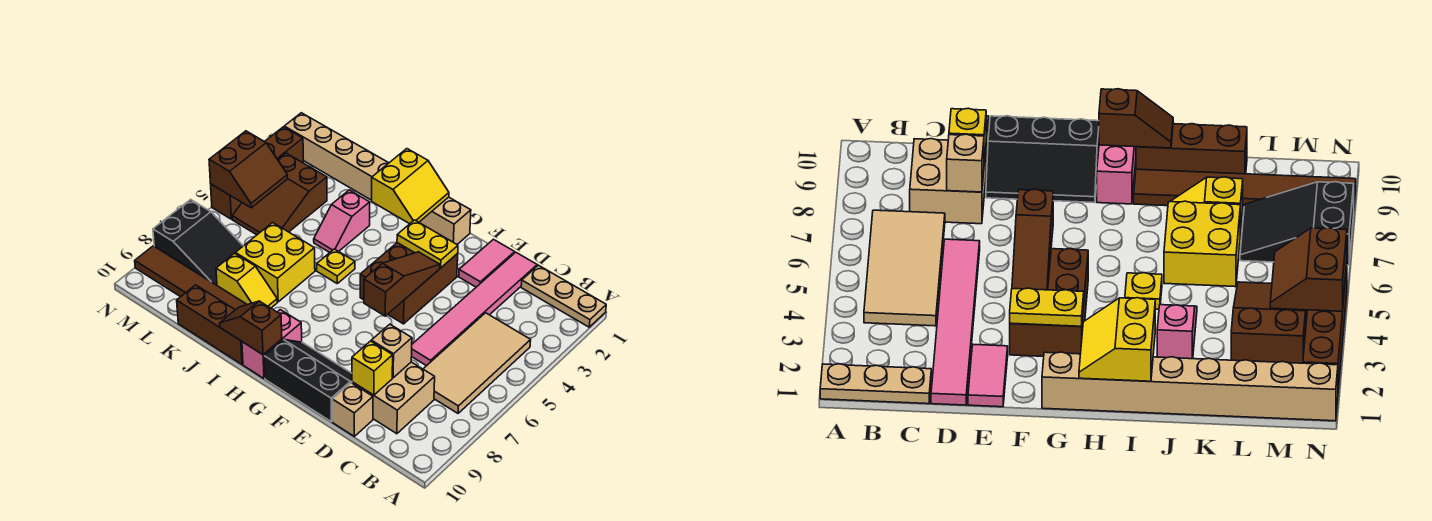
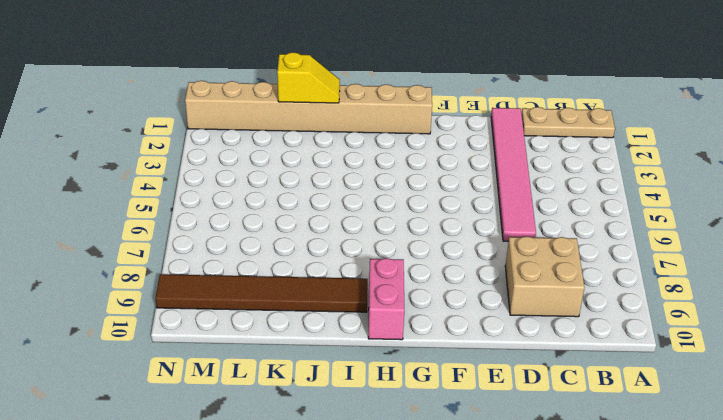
yellow 1x2 slope [277,52,340,103] -> yellow 1x2 slope moved to [216,253,277,308]
none -> tan 2x4 tile [423,313,531,413]
none -> tan 1x1 brick [332,383,373,436]
none -> pink 1x2 tile [459,239,515,287]

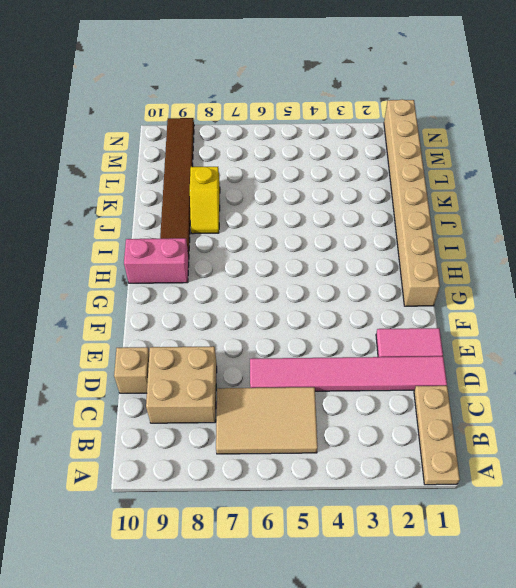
tan 2x3 tile [216,387,318,454] -> tan 2x4 tile [423,313,531,413]
none -> black 2x3 slope [264,339,352,422]
none -> brown 2x3 brick [360,243,458,324]
none -> yellow 1x1 plate [317,249,355,283]

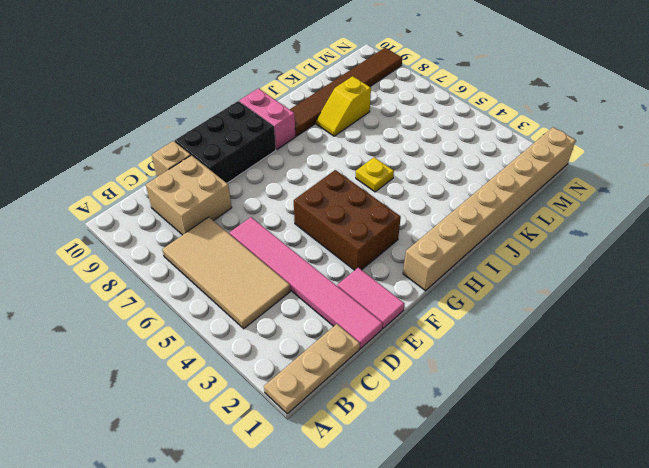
black 2x3 brick [175,101,276,183] -> black 2x3 slope [264,339,352,422]
none -> brown 1x3 brick [177,285,243,364]
none -> pink 1x2 slope [314,190,370,252]
none -> yellow 2x2 brick [235,223,315,302]

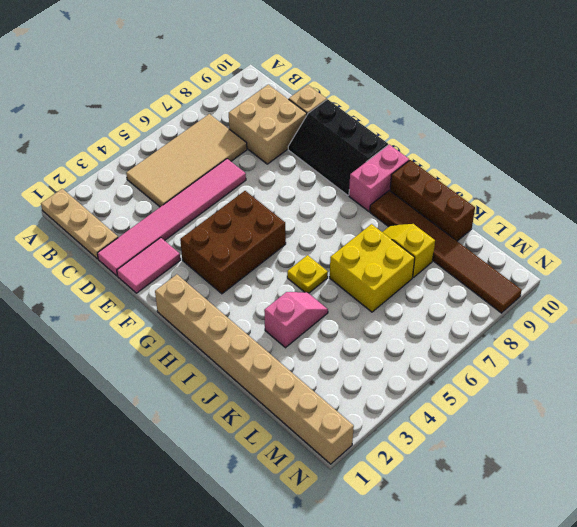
none -> brown 2x3 slope [232,153,327,235]
none -> black 2x3 slope [153,199,243,285]
none -> brown 1x4 brick [211,127,304,219]

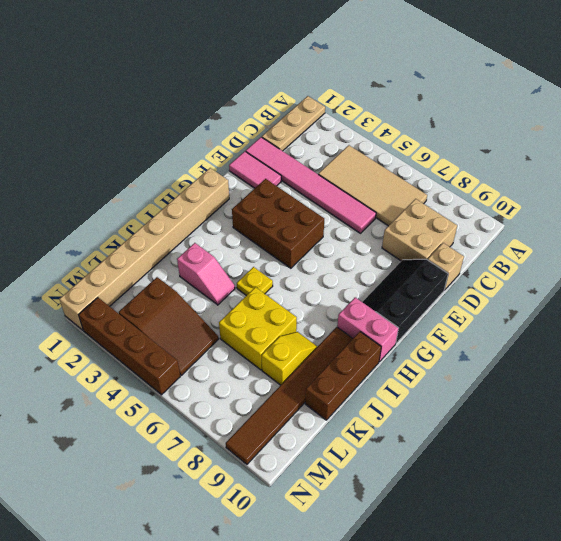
none -> black 2x3 slope [153,199,243,285]
none -> tan 1x1 brick [371,324,412,378]
none -> yellow 1x1 brick [352,341,393,395]

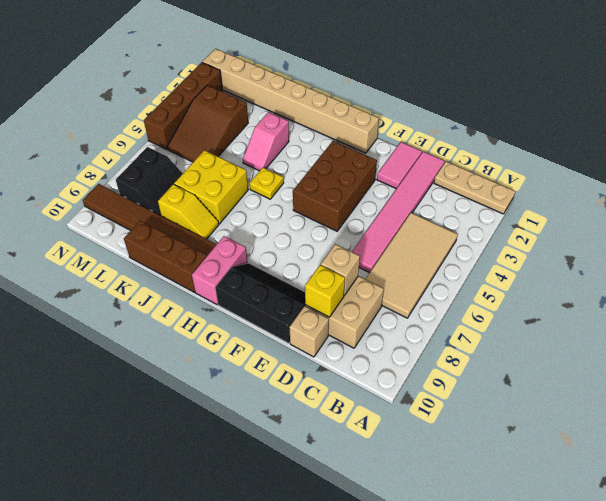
black 2x2 slope [116,147,183,215] -> black 2x3 slope [153,199,243,285]
none -> yellow 1x2 plate [397,220,458,268]
none -> brown 1x3 slope [364,252,440,316]
none -> yellow 2x2 slope [372,149,449,224]

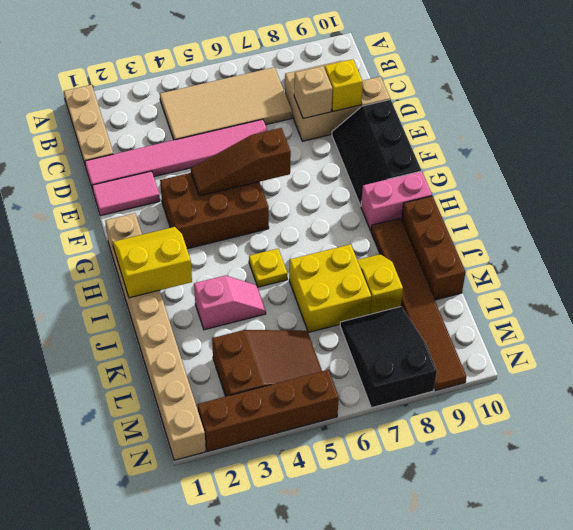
none -> yellow 1x2 plate [397,220,458,268]
none -> brown 1x2 slope [220,301,282,355]
none -> brown 2x2 slope [209,131,288,208]

